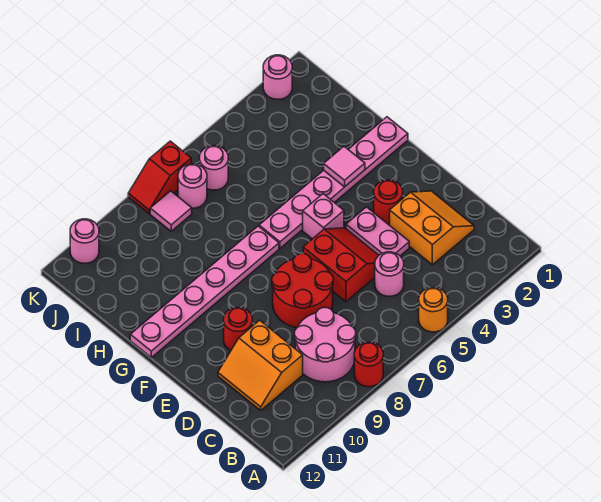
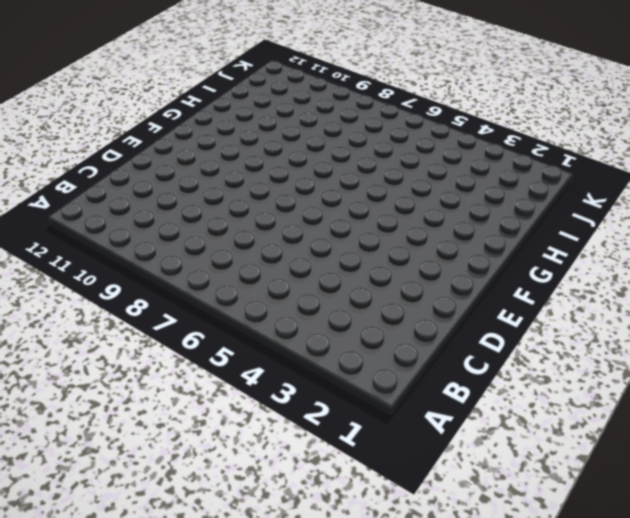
none -> orange 1x1 round brick [419,288,448,332]
none -> red 1x1 round brick [354,342,383,387]
none -> pink 2x2 round brick [295,308,356,382]

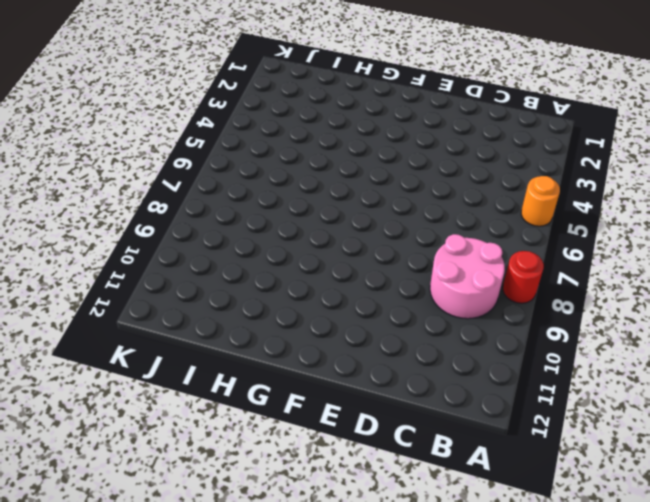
none -> orange 2x2 slope [390,191,474,265]
none -> pink 1x1 round brick [375,252,404,296]
none -> orange 2x2 slope [218,320,303,410]

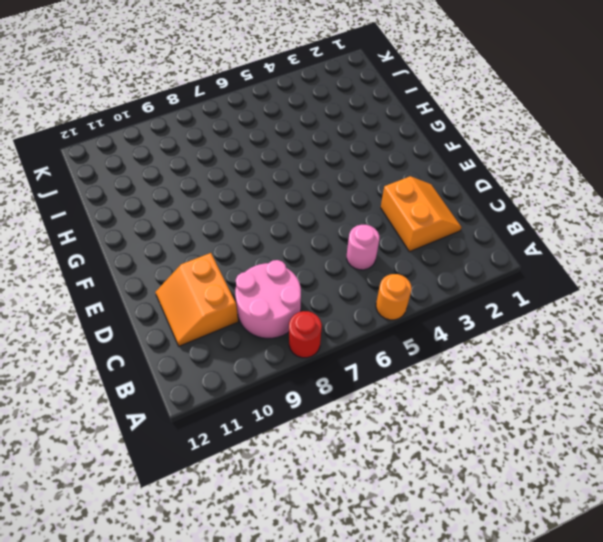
none -> pink 1x2 plate [346,207,409,256]
none -> red 2x2 slope [303,228,379,302]
none -> red 2x2 round brick [272,254,333,328]

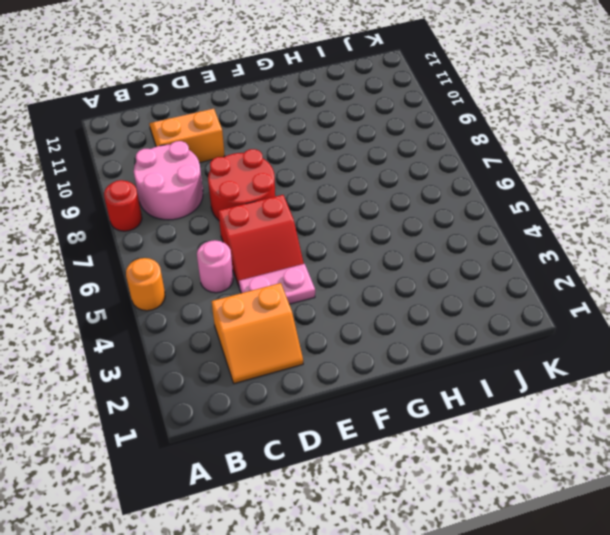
none -> red 1x1 round brick [374,180,403,224]
none -> red 1x1 round brick [224,307,252,350]
none -> pink 1x1 brick [303,194,344,239]

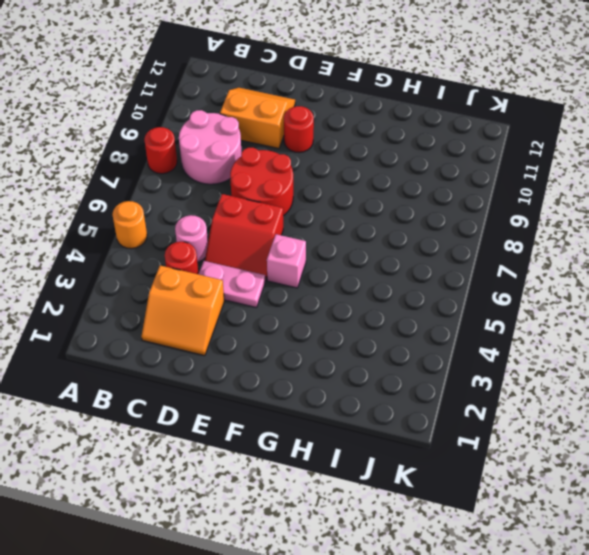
red 1x1 round brick [165,242,199,274] -> red 1x1 round brick moved to [374,180,403,224]
none -> pink 1x6 plate [259,117,408,248]
none -> pink 1x6 plate [130,226,279,358]
none -> pink 1x1 round brick [199,146,228,190]

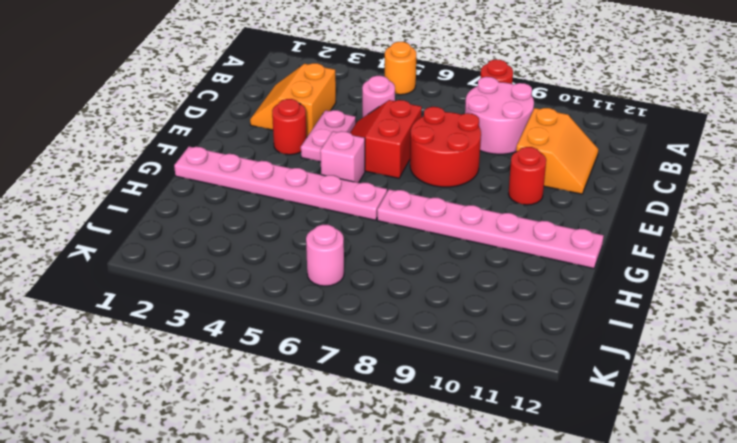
none -> pink 1x1 round brick [178,164,207,208]
none -> pink 1x1 tile [150,191,192,231]
none -> pink 1x1 round brick [263,55,292,99]

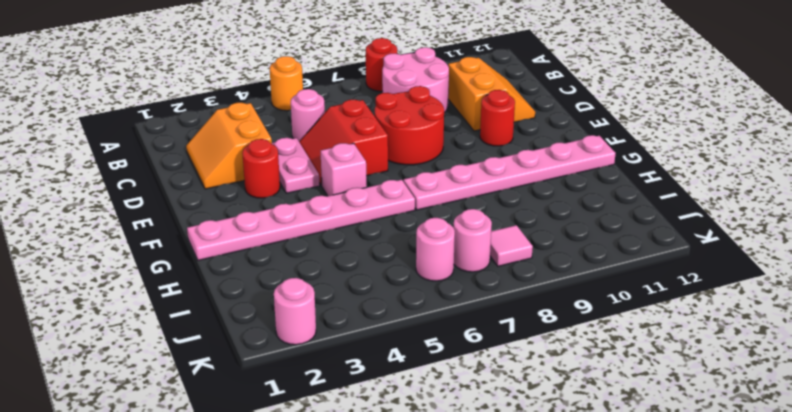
none -> red 1x2 slope [128,141,191,213]
none -> pink 1x1 round brick [70,219,99,263]
none -> pink 1x1 tile [324,147,365,187]

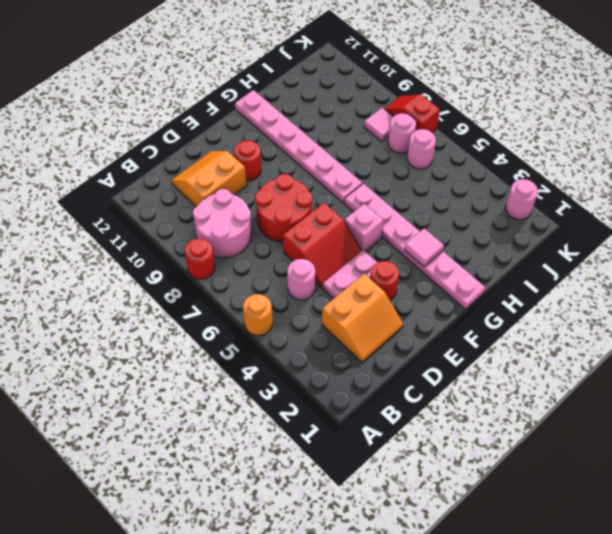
none -> pink 1x1 round brick [70,219,99,263]

